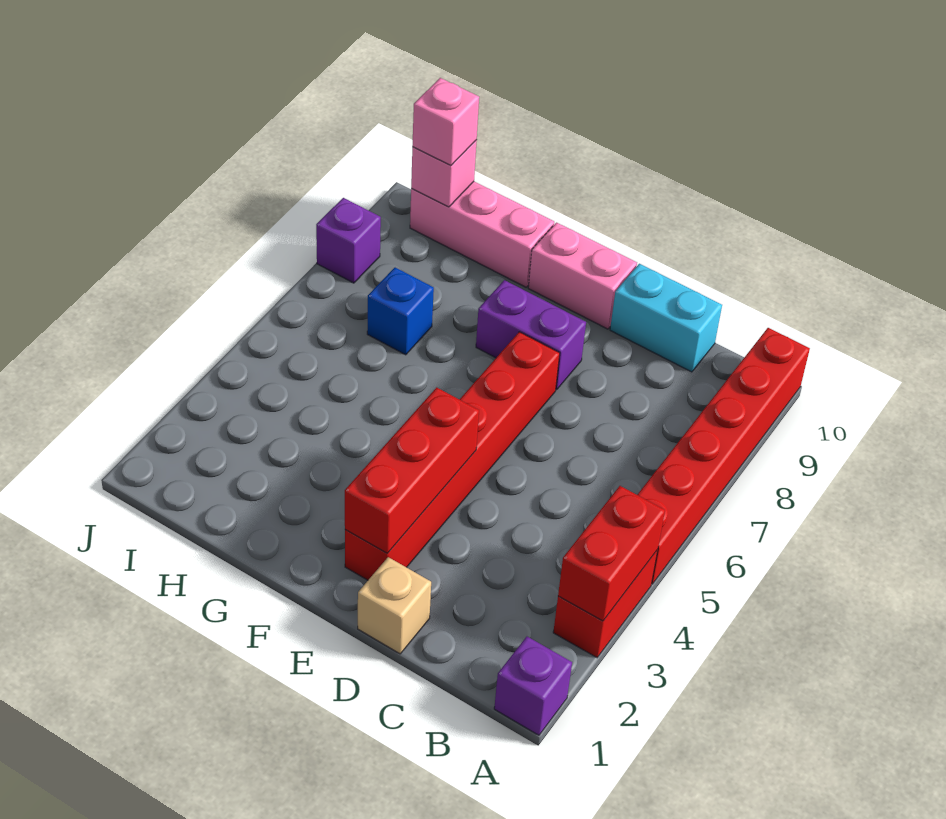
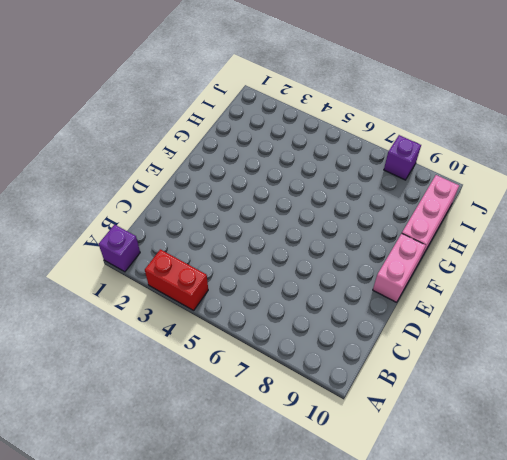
none -> red 1x6 brick [637,328,810,584]
none -> cyan 1x2 brick [610,264,722,372]
none -> tan 1x1 brick [358,557,431,654]

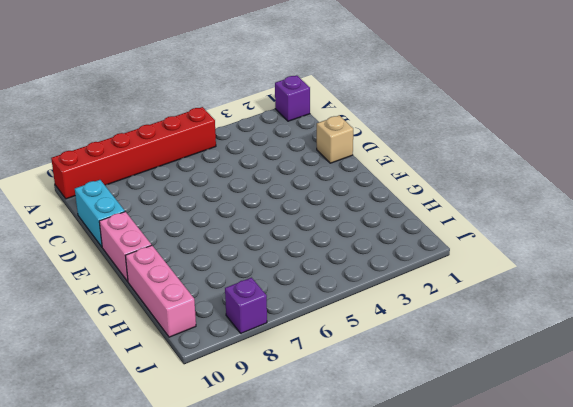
none -> red 1x2 brick [553,549,658,657]
none -> red 1x6 brick [345,332,560,580]
none -> purple 1x2 brick [476,280,586,390]

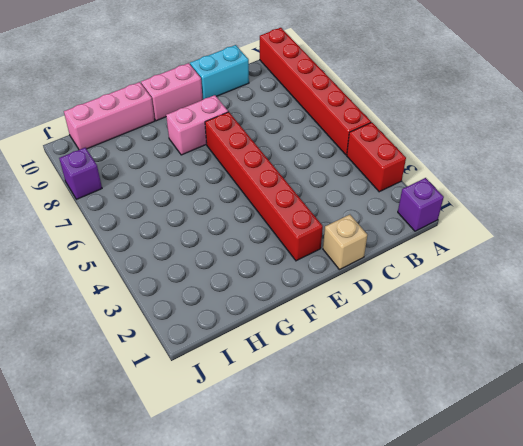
pink 1x2 brick [166,95,228,155] -> purple 1x2 brick [476,280,586,390]
none -> blue 1x1 brick [367,268,434,355]
none -> red 1x2 brick [558,486,665,621]
none -> red 1x3 brick [345,387,479,553]

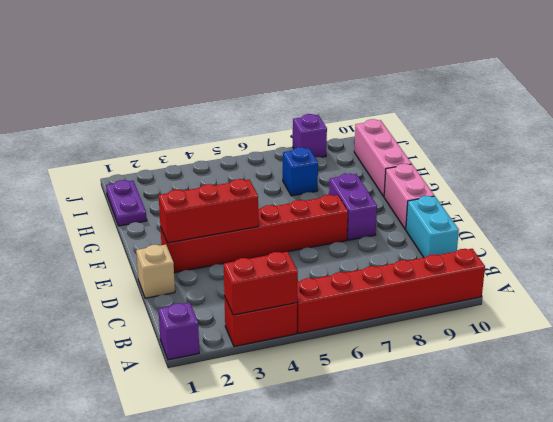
purple 1x2 plate [106,180,147,226] -> none
none -> pink 1x1 brick [411,140,477,207]
none -> pink 1x1 brick [412,78,479,165]

